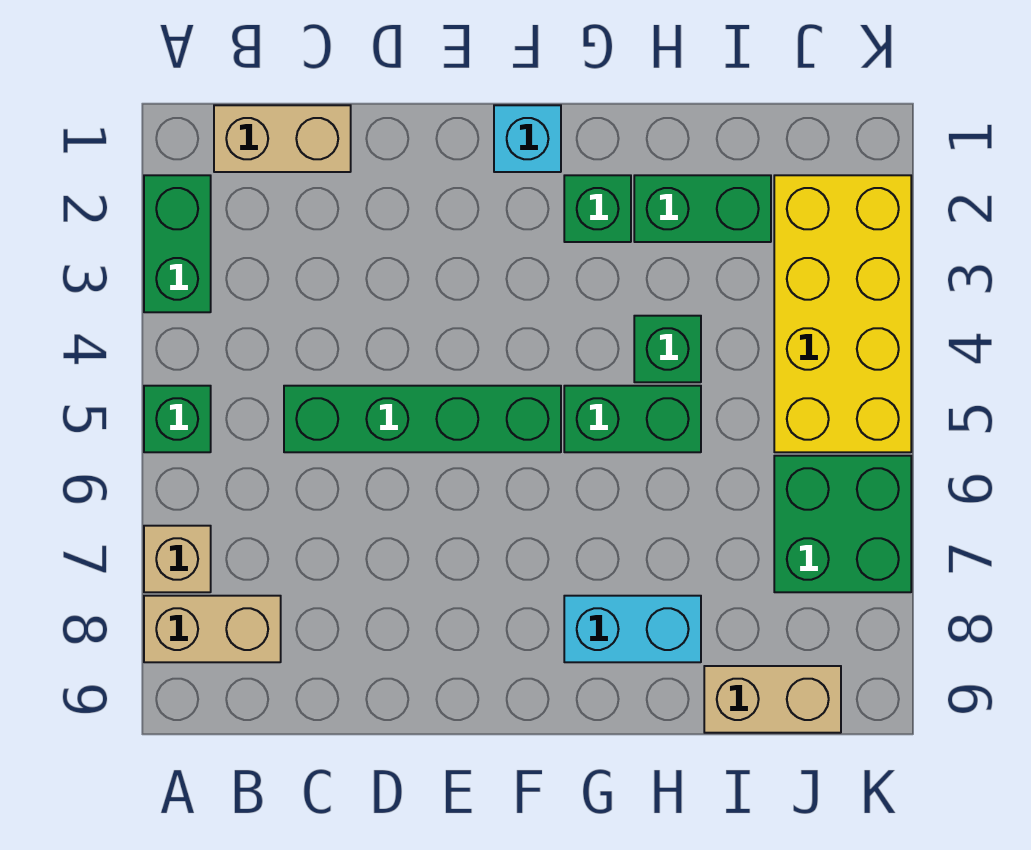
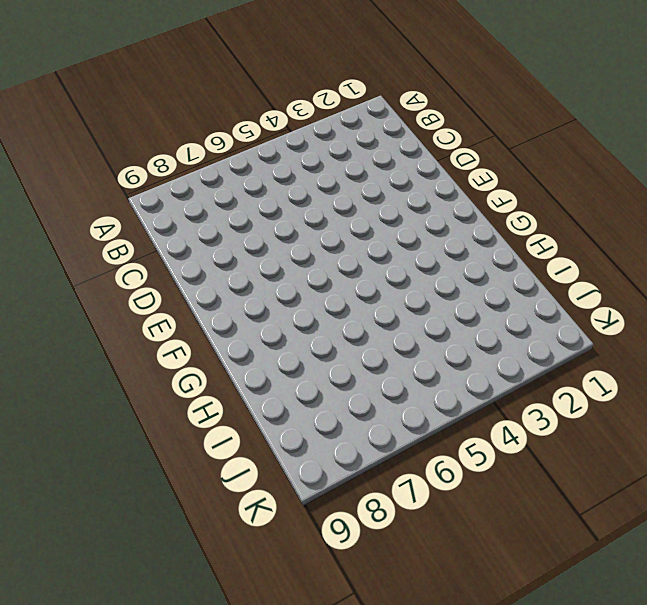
none -> green 1x2 brick [144,175,211,312]
none -> green 1x1 brick [144,386,211,452]
none -> tan 1x1 brick [144,526,211,592]

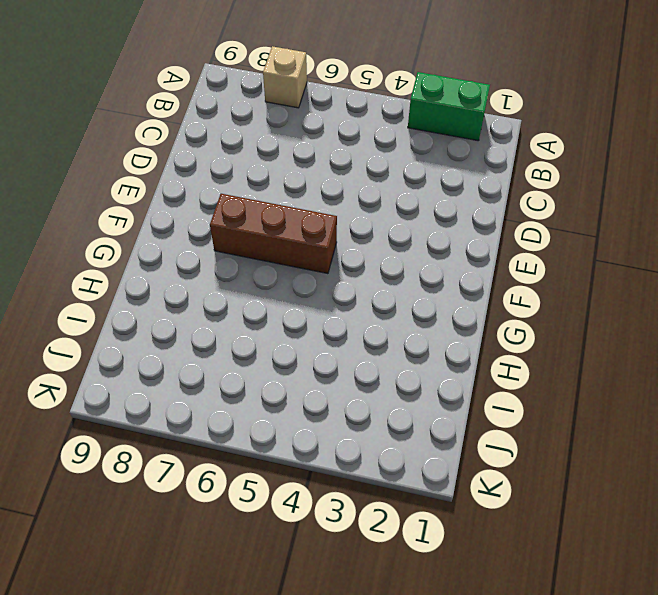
brown 1x3 brick [210,193,337,274] -> green 1x4 brick [284,386,561,452]
none -> green 1x1 brick [144,386,211,452]
none -> tan 1x2 brick [144,596,281,662]
none -> tan 1x2 brick [214,105,351,172]

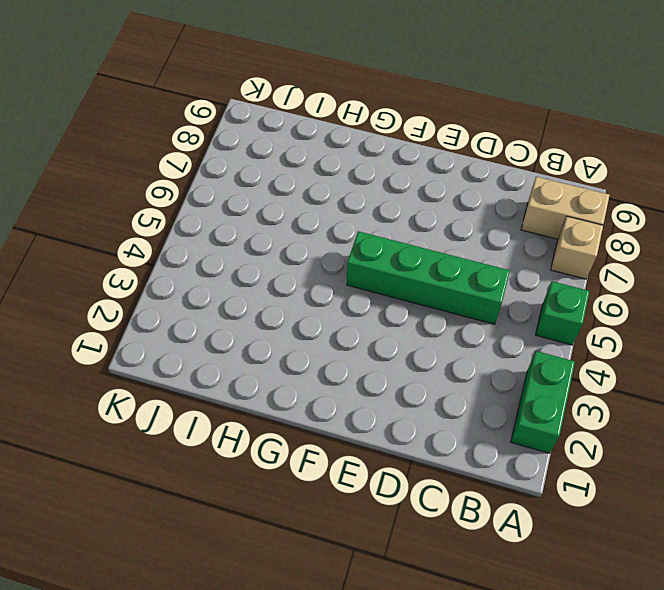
none -> tan 1x2 brick [214,105,351,172]
none -> cyan 1x1 brick [494,105,561,172]
none -> green 1x1 brick [564,175,631,242]

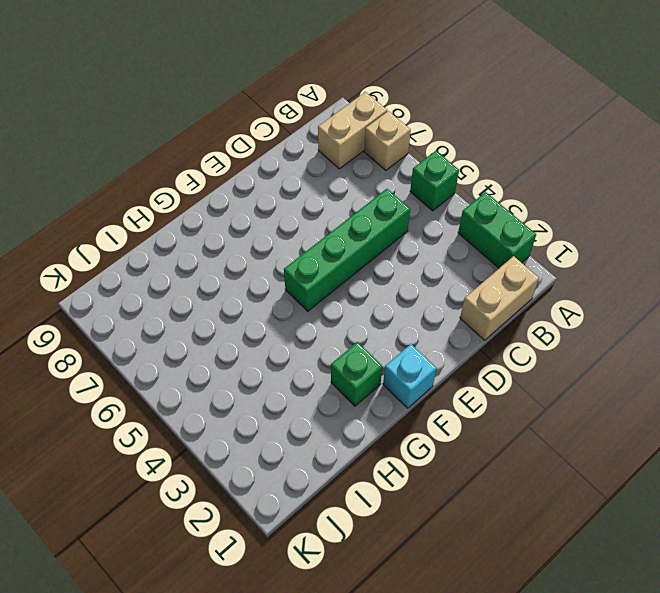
none -> green 1x2 brick [564,386,701,452]
none -> cyan 1x2 brick [564,596,701,662]
none -> green 1x2 brick [634,175,771,242]

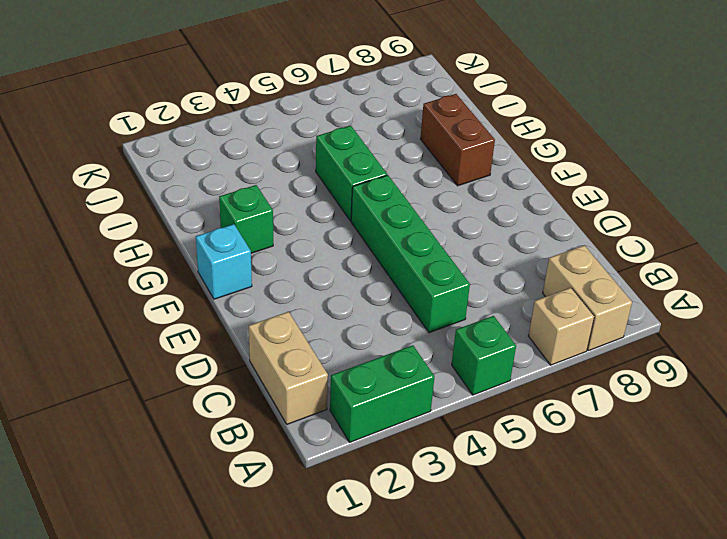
brown 1x2 brick [421,94,495,186] -> cyan 1x2 brick [564,596,701,662]
none -> green 1x2 brick [634,175,771,242]
none -> green 1x1 brick [634,316,701,382]
none -> tan 1x2 brick [704,666,841,733]

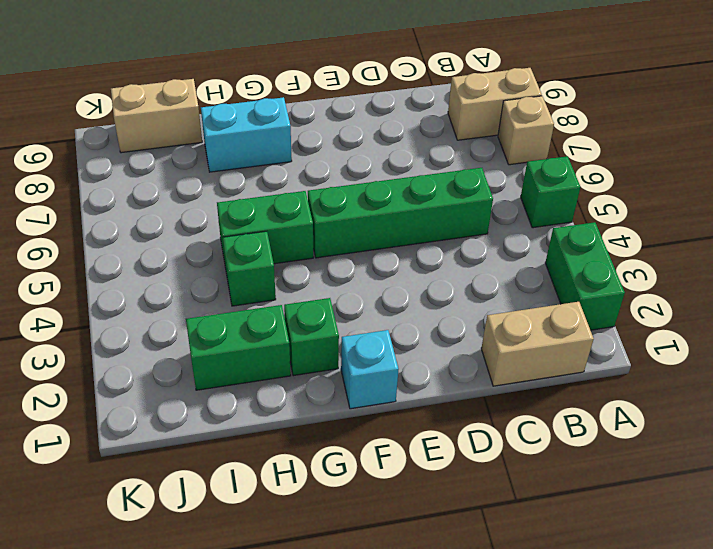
none -> yellow 2x4 brick [774,175,911,452]
none -> green 2x2 brick [774,456,911,592]

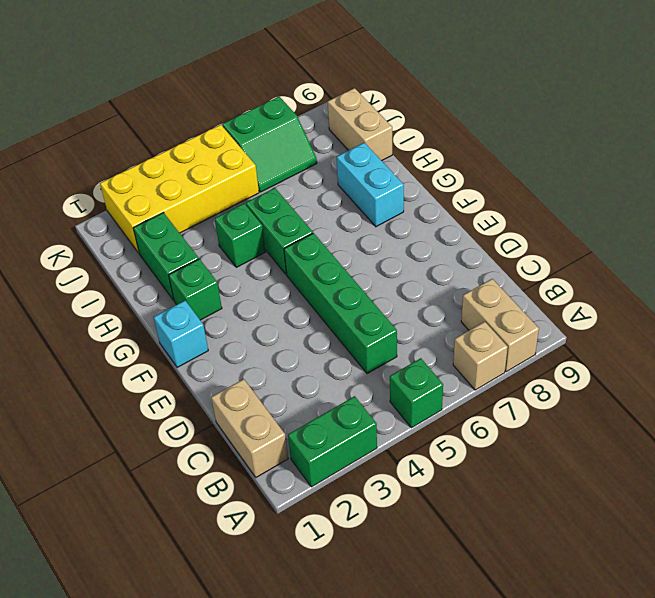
green 2x2 slope [222,96,317,192] -> green 2x2 brick [774,456,911,592]

